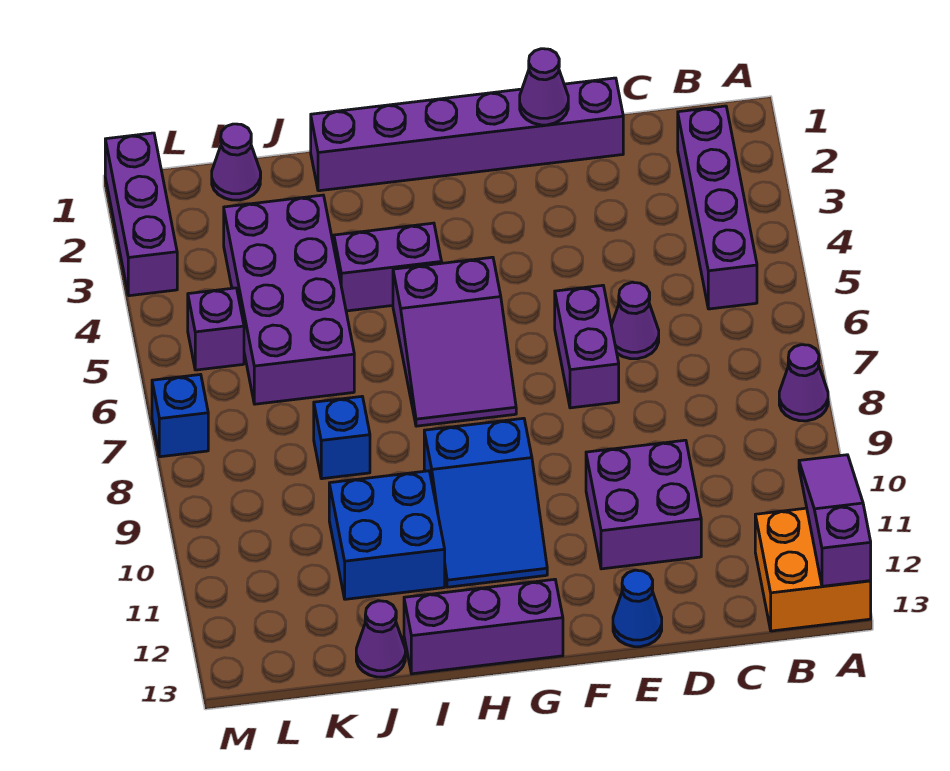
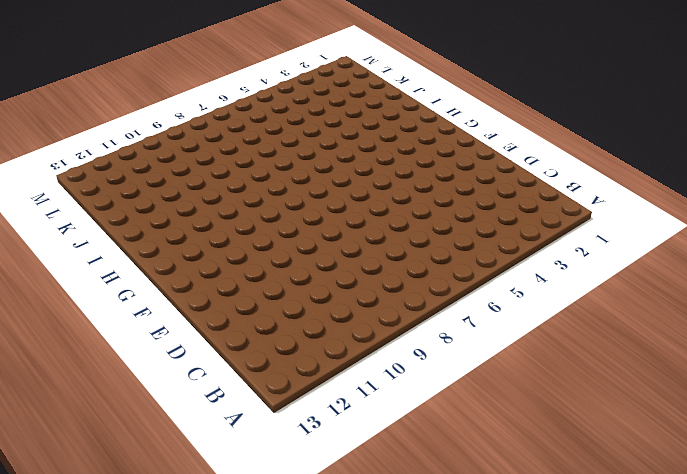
none -> purple 1x1 cone [779,345,828,421]
none -> orange 2x2 brick [755,508,871,631]
none -> purple 1x4 brick [678,106,757,309]

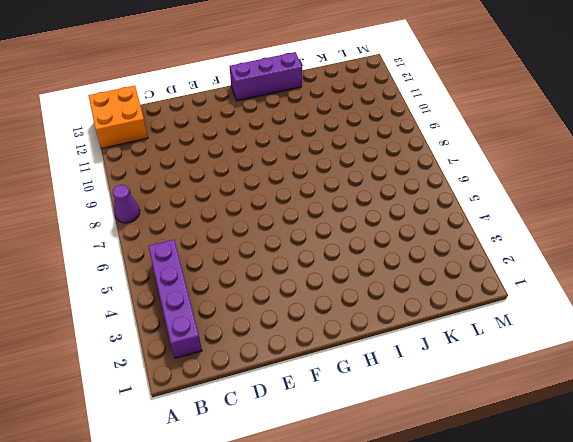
none -> purple 1x6 brick [311,78,623,191]
none -> purple 1x1 cone [611,282,659,359]
none -> purple 2x2 brick [586,440,701,569]

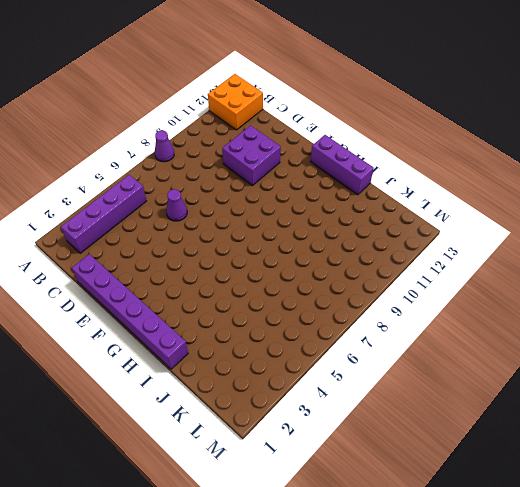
none -> purple 1x2 brick [555,285,619,408]
none -> blue 1x1 cone [613,570,662,647]
none -> purple 2x3 slope [393,257,516,426]

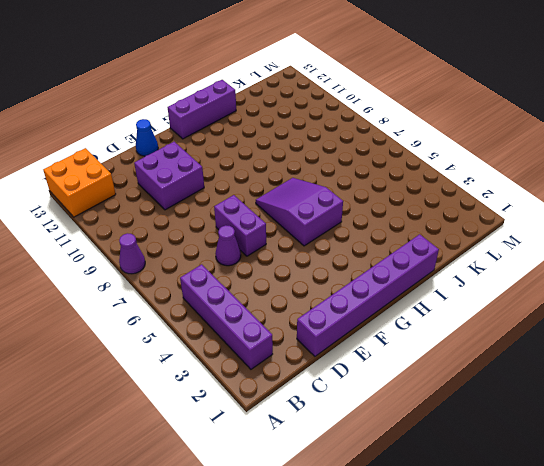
none -> blue 2x3 slope [424,418,547,587]
none -> purple 1x2 brick [334,223,442,311]
none -> blue 2x2 brick [329,471,445,599]

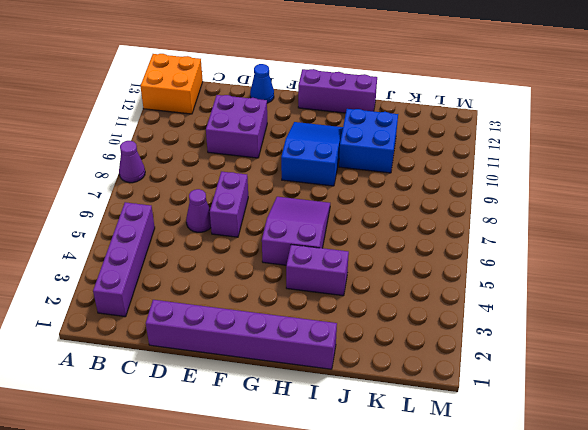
none -> purple 2x4 brick [224,195,354,404]
none -> blue 1x1 brick [314,397,370,479]
none -> purple 1x1 cone [356,601,405,677]

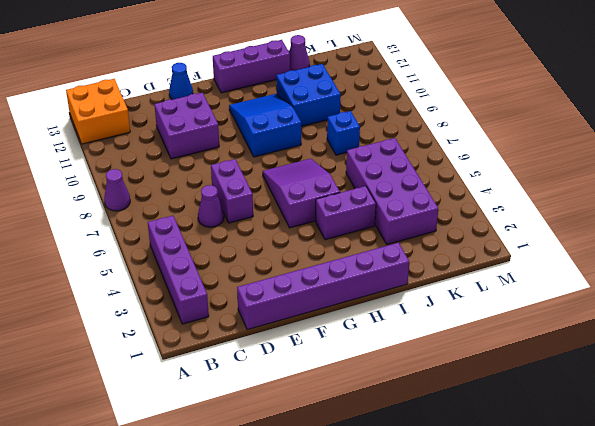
none -> purple 1x1 cone [212,124,261,200]
none -> purple 1x1 brick [188,288,244,370]
none -> purple 1x3 brick [105,133,177,296]

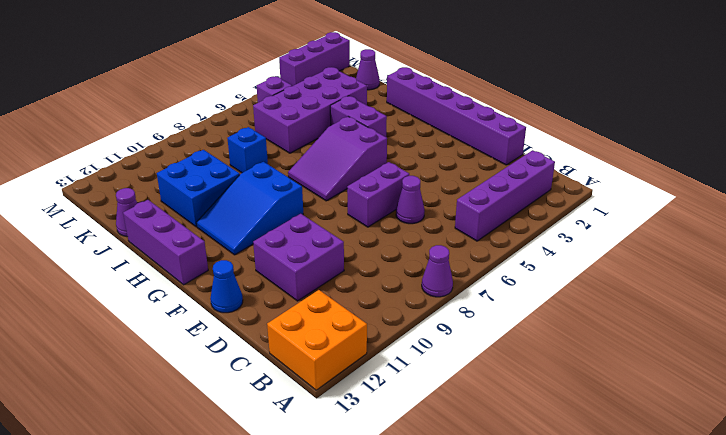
none -> blue 1x1 brick [152,374,208,457]
none -> purple 1x3 slope [799,455,871,586]
none -> purple 1x1 cone [520,49,568,125]

